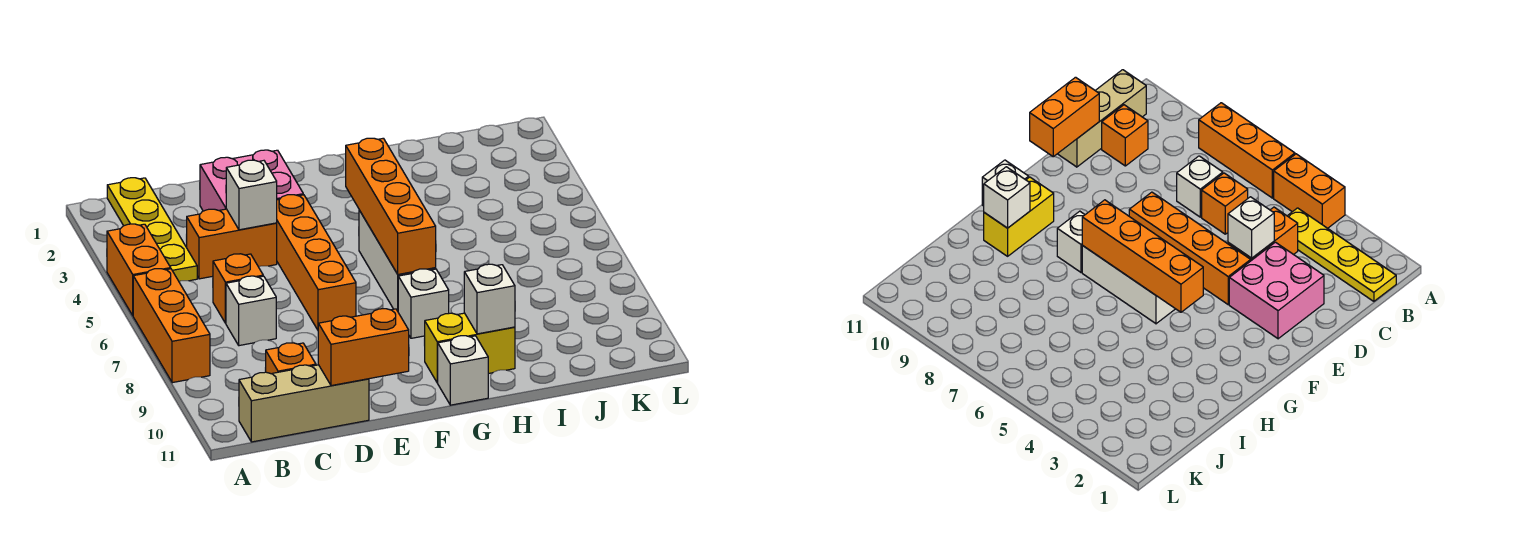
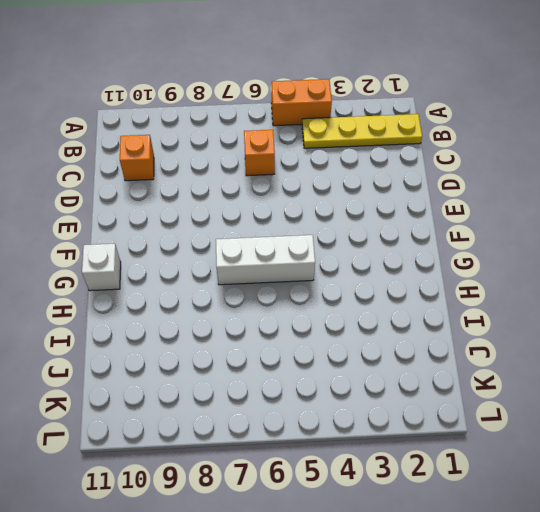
none -> orange 1x3 brick [133,269,210,383]
none -> tan 1x3 brick [239,365,369,442]
none -> orange 1x2 brick [187,209,277,279]

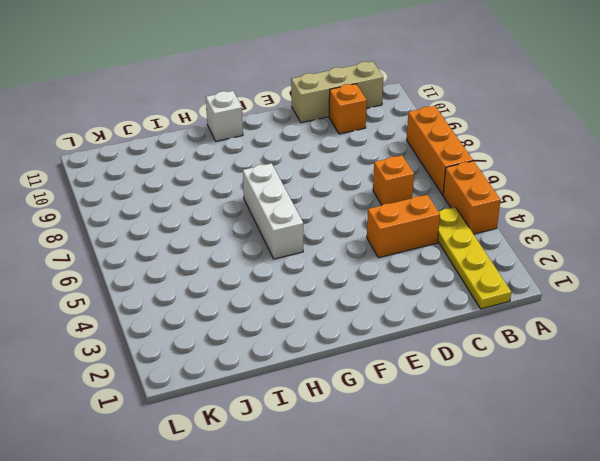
none -> white 1x1 brick [226,276,276,346]
none -> pink 2x2 brick [200,150,303,211]
none -> orange 1x4 brick [277,195,356,330]

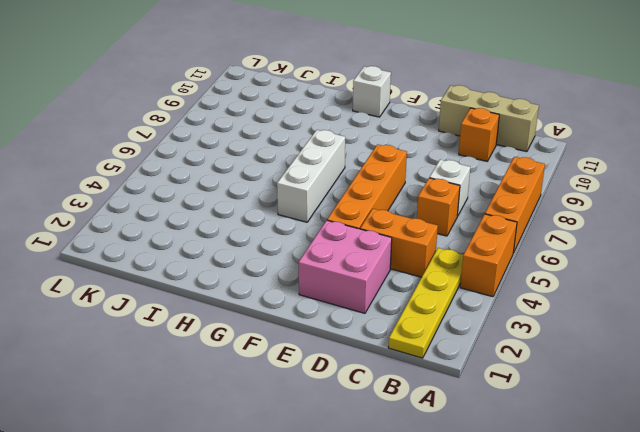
none -> white 1x1 brick [398,269,449,338]
none -> yellow 1x2 brick [424,313,515,383]
none -> white 1x1 brick [226,160,277,230]

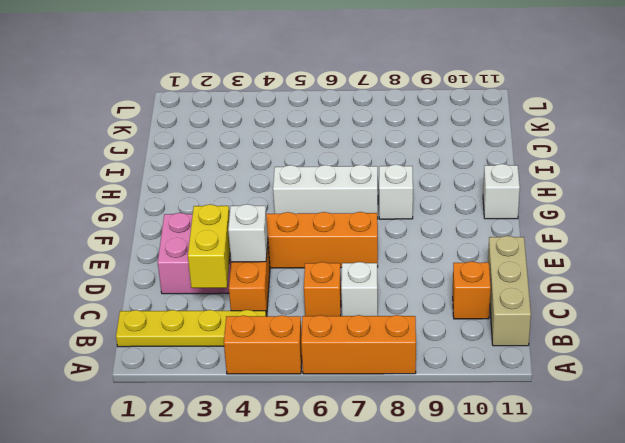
yellow 1x2 brick [188,204,230,288] -> yellow 1x2 brick moved to [424,313,515,383]
none -> orange 1x2 brick [318,309,409,386]
none -> orange 1x4 brick [346,138,436,274]
none -> white 1x1 brick [464,264,515,334]

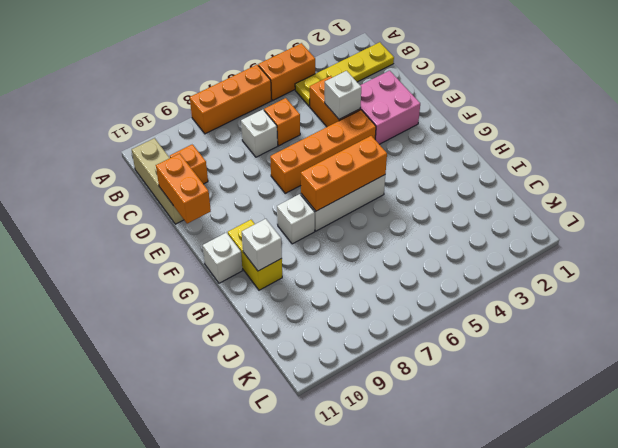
orange 1x3 brick [301,136,387,211] -> orange 1x4 brick [346,138,436,274]

